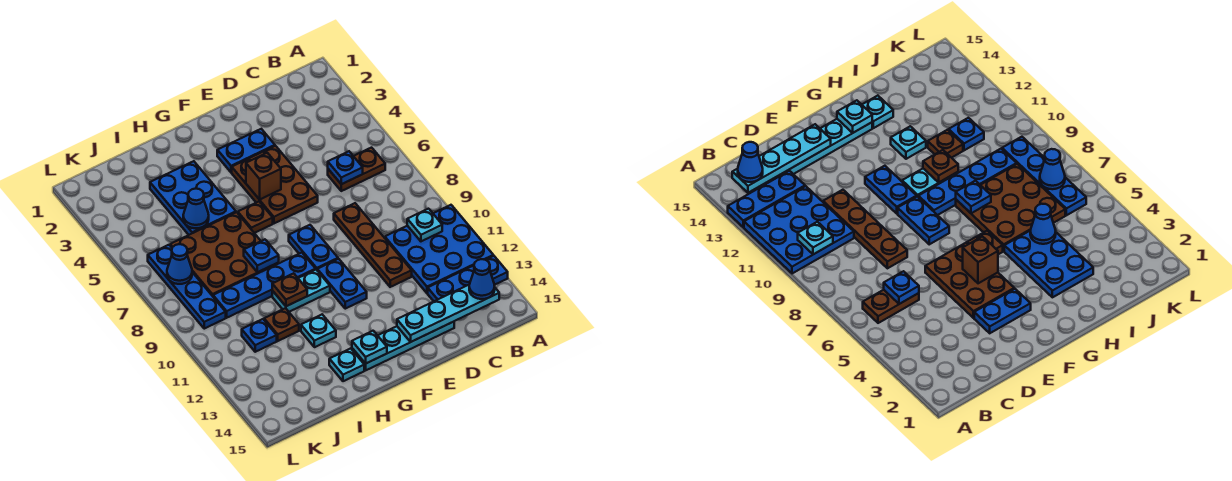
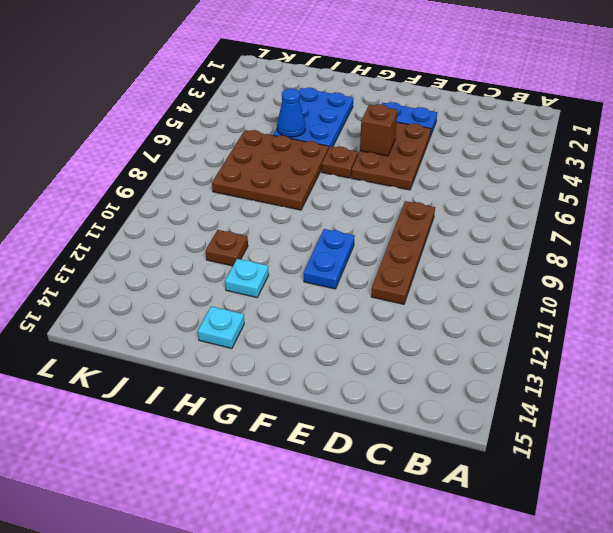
none -> blue 3x3 plate [385,205,493,293]
none -> blue 1x3 plate [428,256,508,301]
none -> brown 1x2 plate [328,148,385,191]

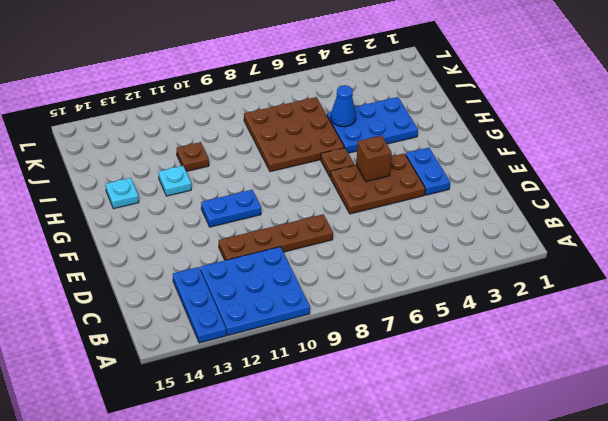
none -> brown 1x2 plate [328,148,385,191]
none -> cyan 1x4 plate [352,322,454,370]
none -> blue 1x2 plate [289,225,338,270]

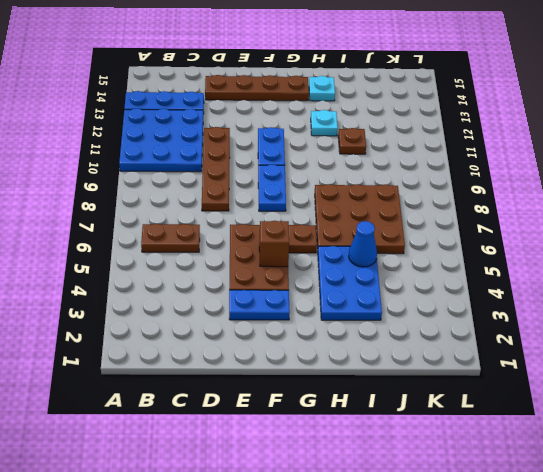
brown 1x4 plate [205,75,309,101] -> cyan 1x4 plate [352,322,454,370]
none -> blue 1x4 plate [213,253,316,318]
none -> cyan 1x2 plate [272,270,330,312]
none -> blue 1x1 plate [242,319,277,352]

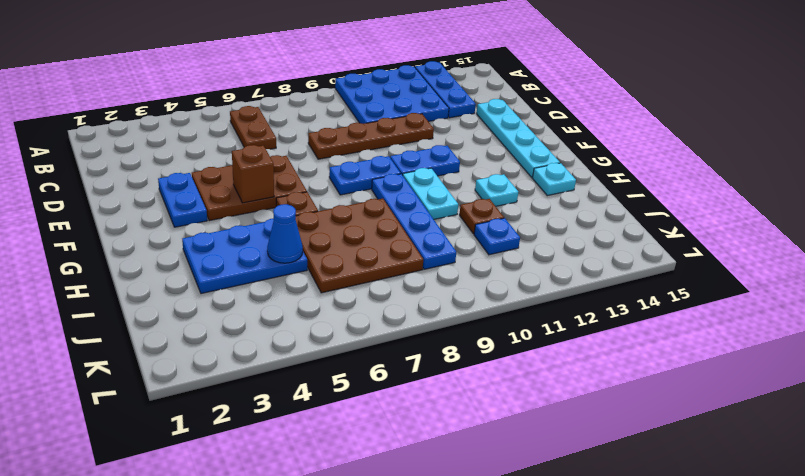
none -> blue 1x4 plate [148,245,226,329]
none -> cyan 1x1 plate [407,209,442,241]
none -> cyan 1x4 plate [397,285,499,342]

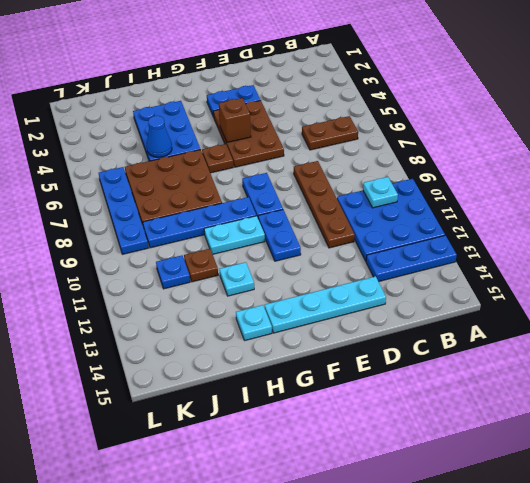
none -> cyan 1x4 plate [397,285,499,342]
none -> blue 1x1 plate [328,151,363,184]
none -> cyan 1x1 plate [352,331,387,364]

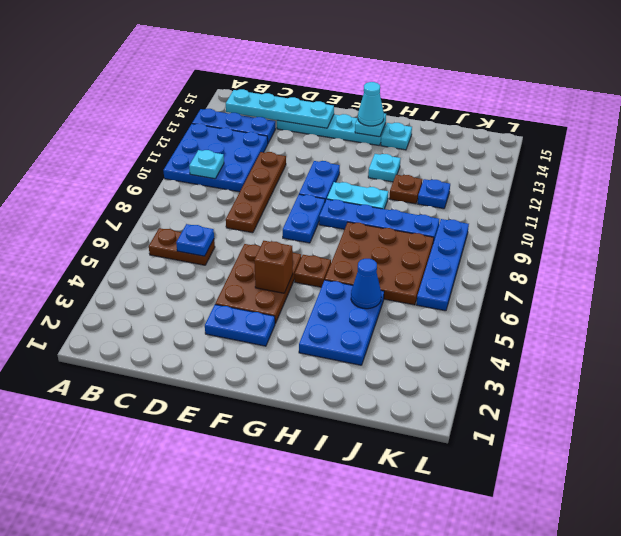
cyan 1x1 cone [358,82,384,126] -> none
none -> blue 1x1 plate [244,239,279,272]
none -> brown 1x1 plate [272,273,307,306]
none -> blue 1x1 cone [167,244,192,284]

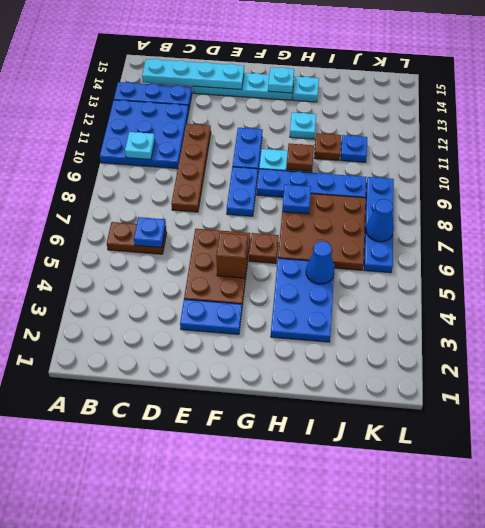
none -> blue 1x1 cone [469,259,495,299]

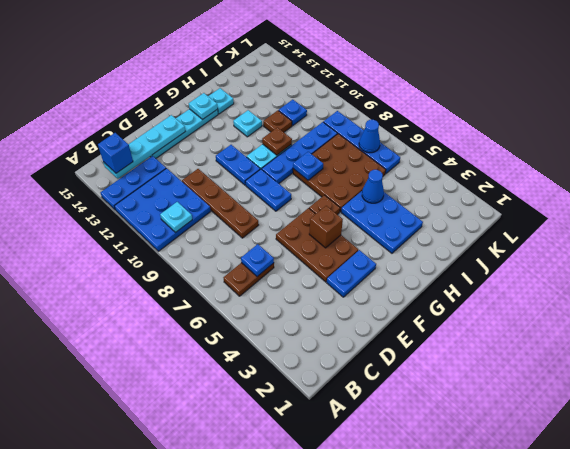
blue 1x1 brick [98,133,133,173] -> blue 1x1 cone [469,259,495,299]

